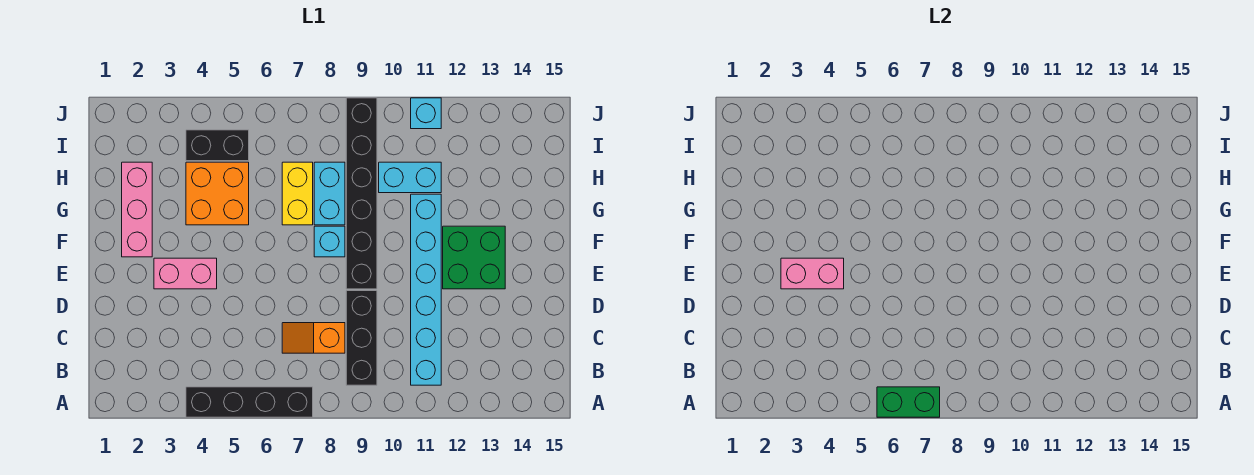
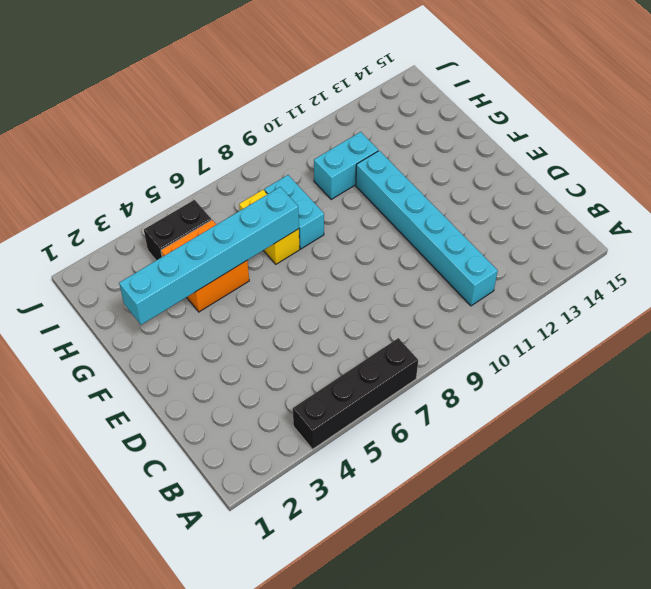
cyan 1x6 brick [119,187,299,325] -> none
none -> black 1x3 brick [346,291,377,385]
none -> orange 1x2 slope [282,323,345,353]
none -> pink 1x2 brick [154,258,217,289]

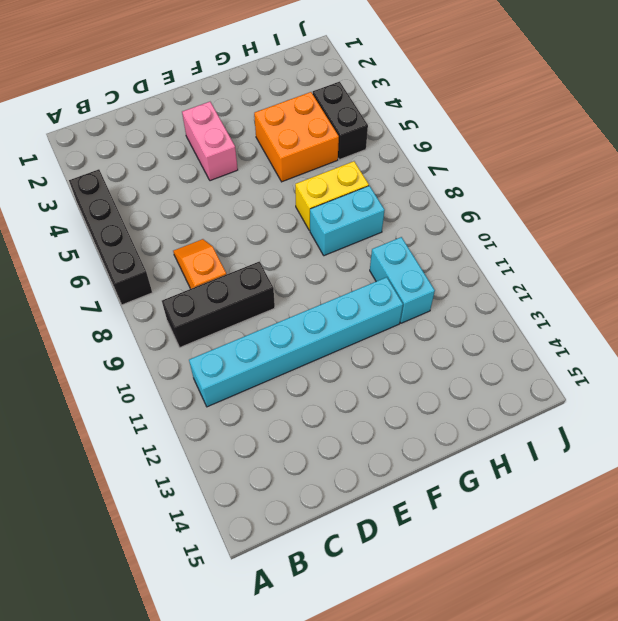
none -> black 1x6 brick [346,98,377,289]
none -> green 2x2 brick [443,226,505,289]
none -> pink 1x3 brick [122,162,152,257]

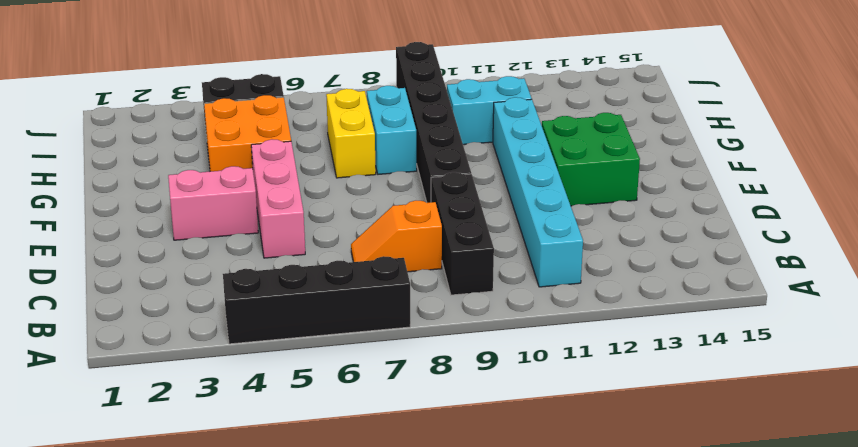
pink 1x3 brick [251,139,305,258] -> pink 1x3 brick moved to [122,162,152,257]
none -> cyan 1x1 brick [314,226,345,257]
none -> cyan 1x1 brick [411,98,441,129]
none -> green 1x2 brick [877,387,940,417]

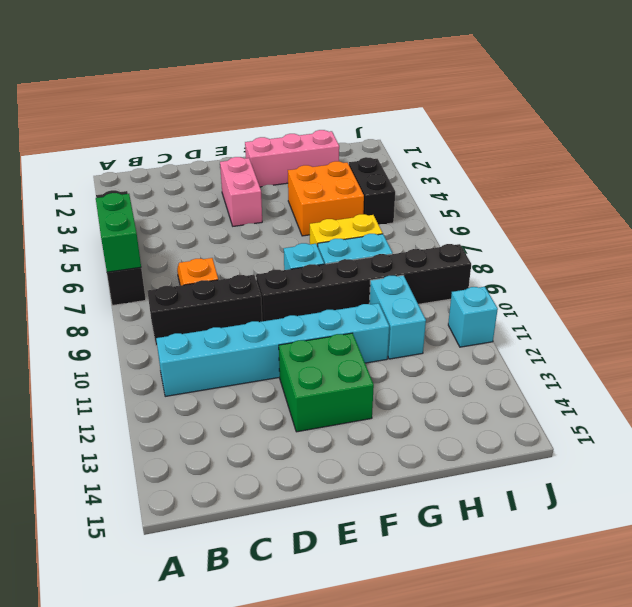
none -> pink 1x2 brick [781,258,844,289]

